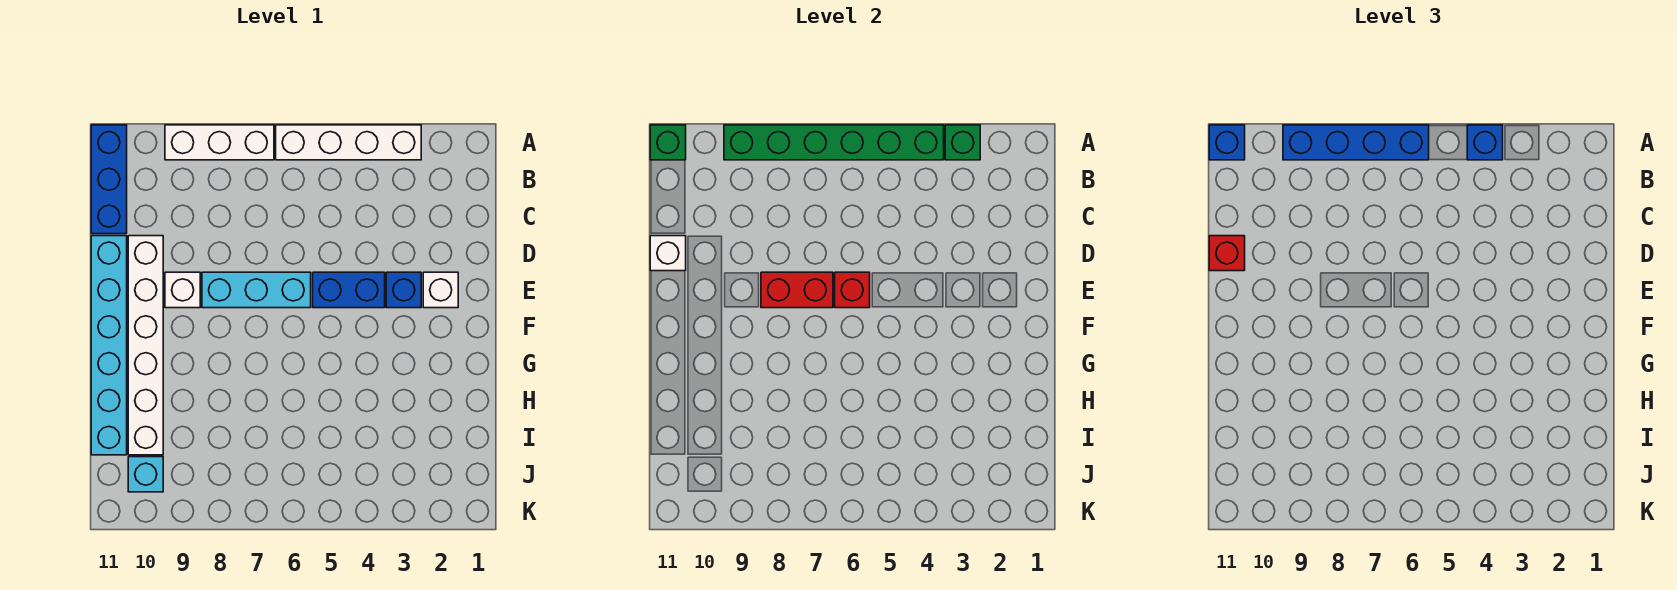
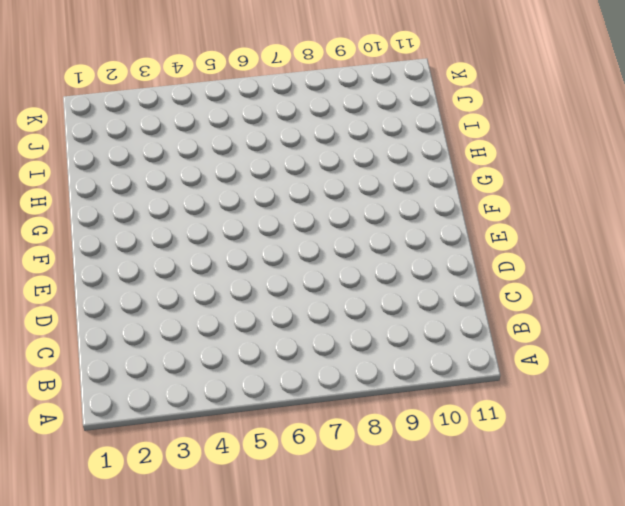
none -> white 1x4 brick [276,125,421,160]
none -> white 1x3 brick [165,125,274,160]
none -> blue 1x3 brick [91,125,127,234]

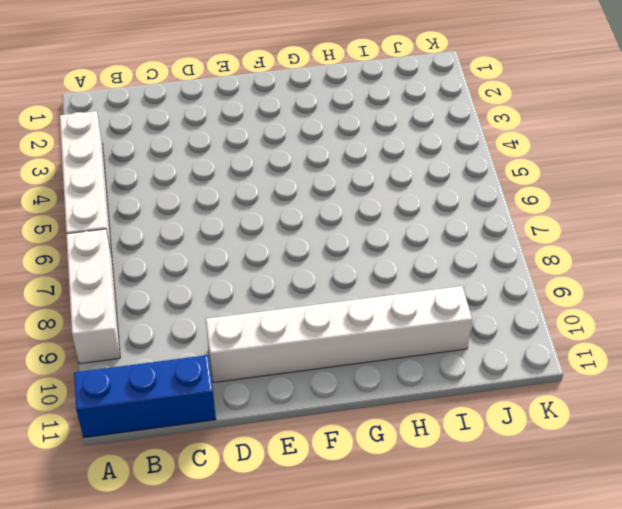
none -> cyan 1x6 brick [91,236,127,455]
none -> white 1x1 brick [423,272,458,308]
none -> blue 1x1 brick [386,272,421,308]

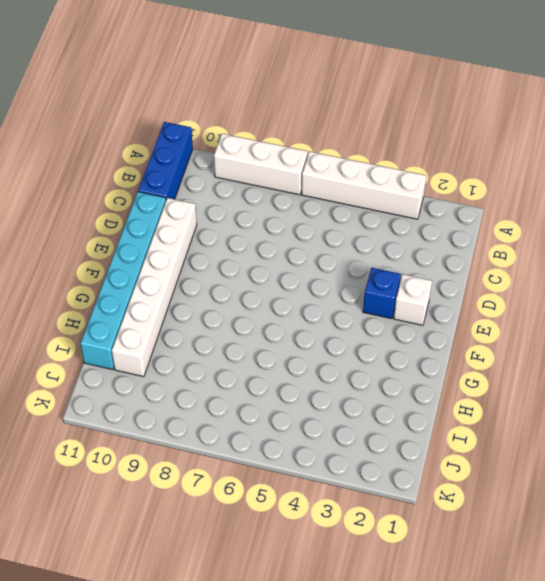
none -> blue 1x2 brick [313,272,385,308]
none -> cyan 1x3 brick [202,272,311,308]
none -> white 1x1 brick [165,272,200,308]

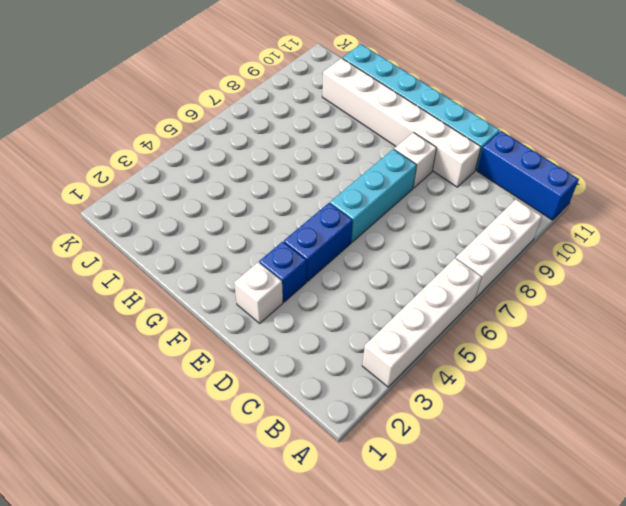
none -> cyan 1x1 brick [128,457,163,492]
none -> green 1x1 brick [945,125,980,160]
none -> green 1x6 brick [724,125,944,160]

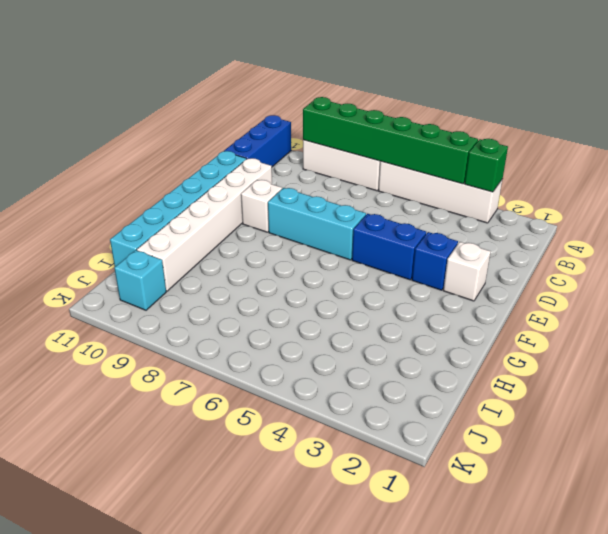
none -> green 1x1 brick [650,125,686,160]
none -> white 1x1 brick [650,236,686,271]
none -> red 1x1 brick [835,272,870,308]

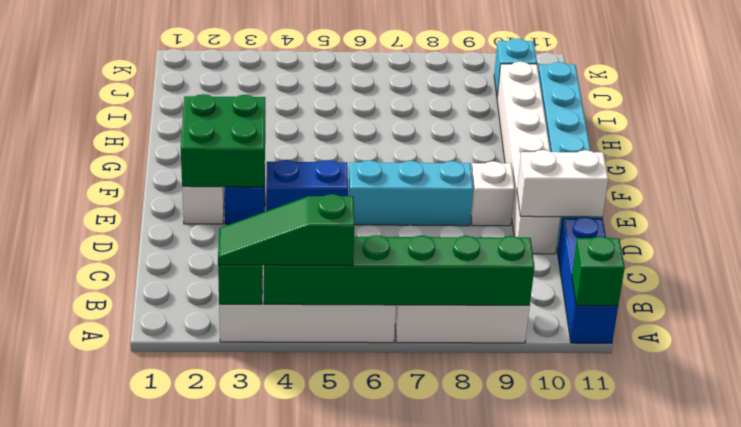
green 1x3 slope [218,194,355,266] -> blue 1x1 brick [1467,125,1503,160]
white 1x2 brick [517,150,608,217] -> white 1x1 brick [650,236,686,271]
green 2x2 brick [181,94,265,187] -> none
none -> red 1x1 brick [835,272,870,308]
none -> red 1x2 brick [761,272,833,308]
none -> blue 1x4 brick [1283,125,1429,160]

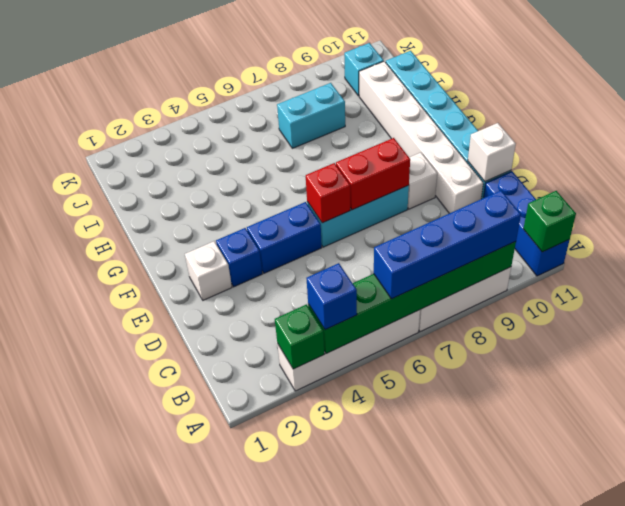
cyan 1x2 brick [277,83,345,148] -> none
none -> blue 1x1 brick [1209,125,1245,160]
none -> red 1x1 brick [1209,236,1245,271]

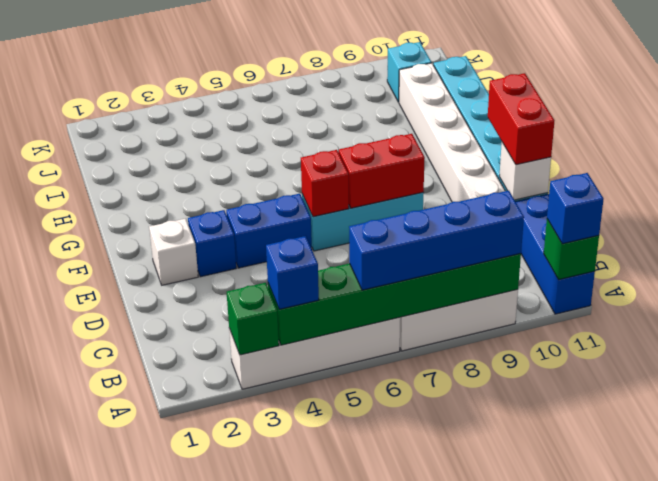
red 1x2 brick [488,73,555,165] -> red 1x1 brick [1209,236,1245,271]
none -> white 1x1 brick [165,272,200,308]

